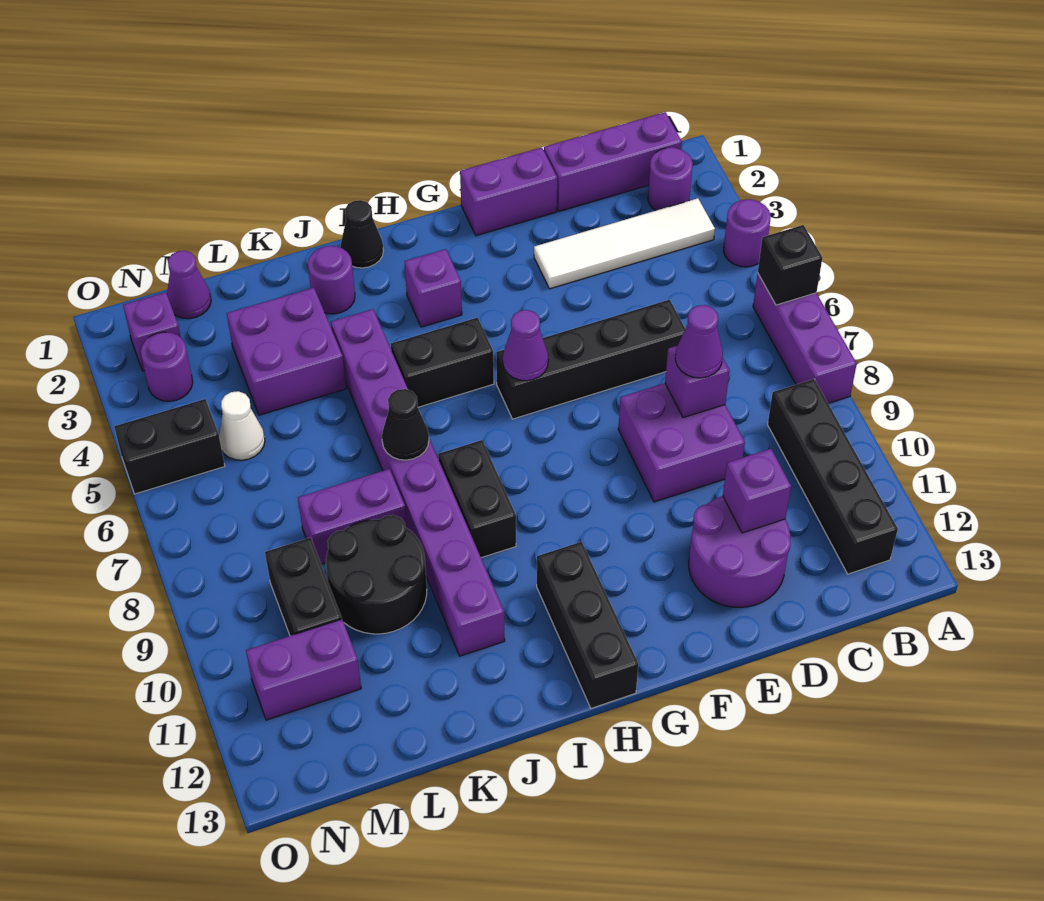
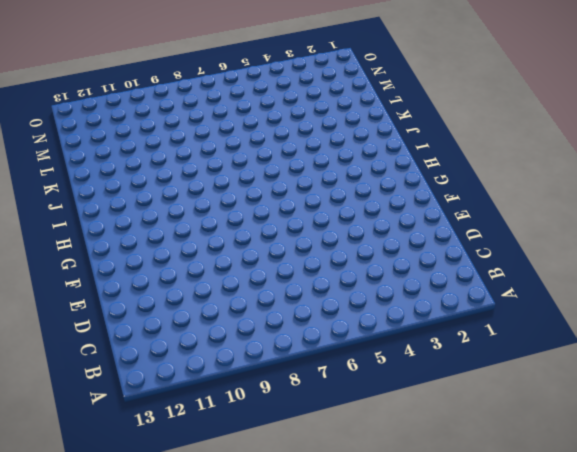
none -> purple 1x1 round brick [724,199,771,267]
none -> purple 1x3 brick [753,274,857,403]
none -> purple 1x3 brick [544,112,682,211]
none -> purple 1x1 round brick [648,147,693,211]

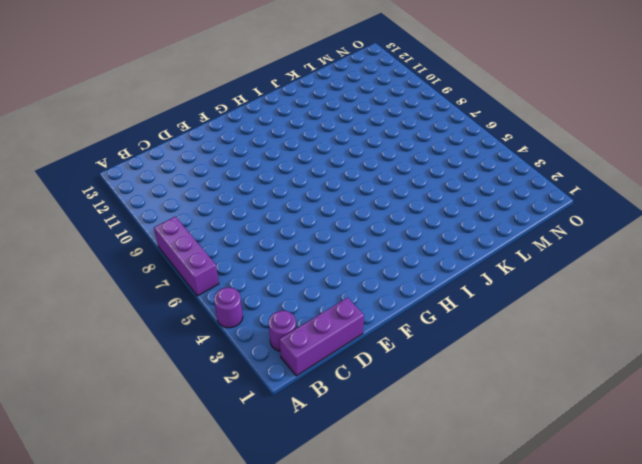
none -> white 1x4 tile [534,198,715,289]
none -> black 1x4 brick [768,379,898,574]
none -> black 1x4 brick [496,300,685,419]
none -> purple 2x2 brick [618,383,745,502]

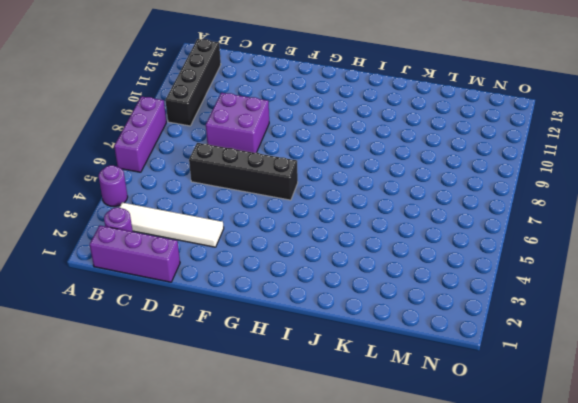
none -> purple 2x2 round brick [689,496,791,608]
none -> purple 1x2 brick [460,147,557,236]
none -> purple 1x1 brick [405,249,462,327]
none -> black 1x2 brick [391,318,494,407]

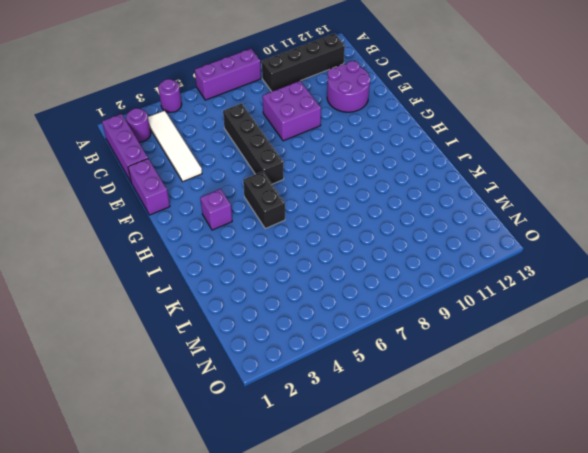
none -> black 1x3 brick [537,542,638,708]
none -> black 1x1 cone [340,200,383,268]
none -> black 1x2 brick [438,440,516,558]
none -> purple 1x1 round brick [308,246,355,314]

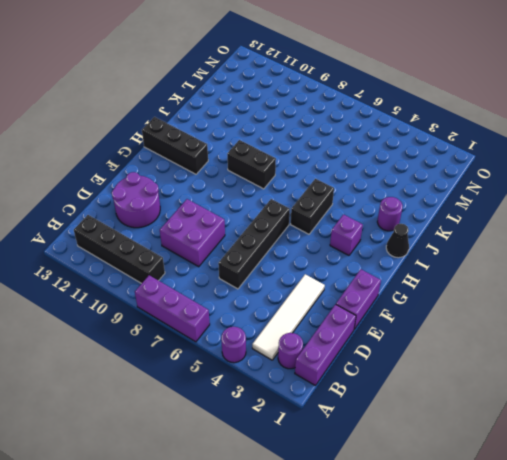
none -> purple 1x8 brick [331,309,505,656]
none -> purple 2x2 brick [227,288,346,415]
none -> purple 1x2 brick [298,469,407,564]
none -> black 2x2 round brick [326,515,427,634]

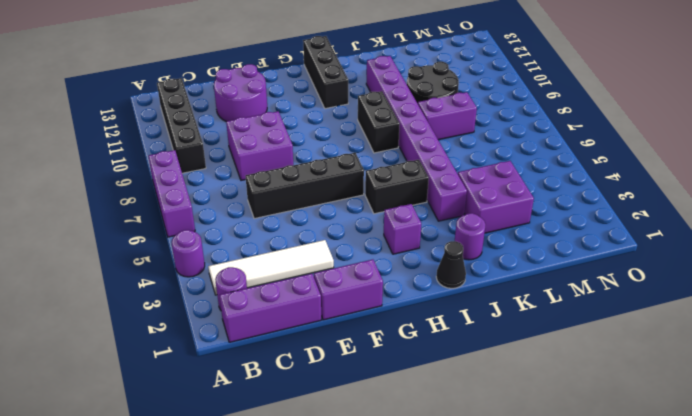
none -> purple 1x1 cone [167,251,211,319]
none -> white 1x1 cone [219,391,265,460]
none -> black 1x2 brick [265,538,342,636]
none -> purple 1x2 brick [246,619,361,720]

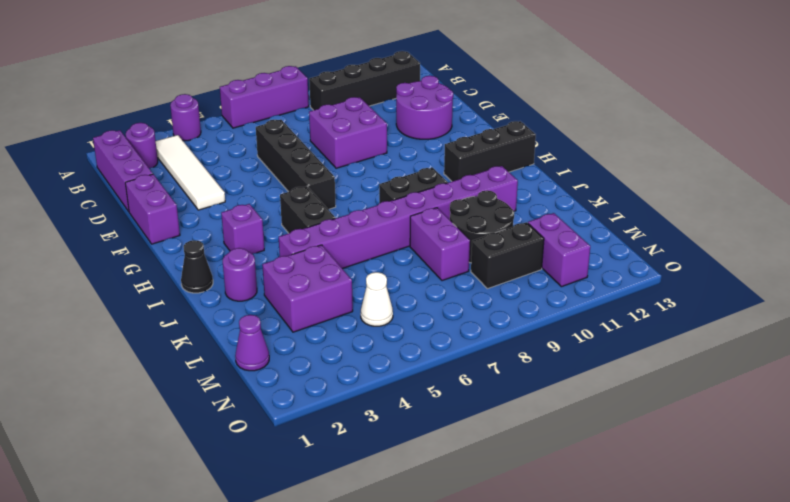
none -> purple 1x1 brick [123,292,181,371]
none -> purple 1x1 round brick [141,332,193,401]
none -> black 1x2 brick [114,399,225,494]
none -> black 1x1 brick [758,225,822,305]

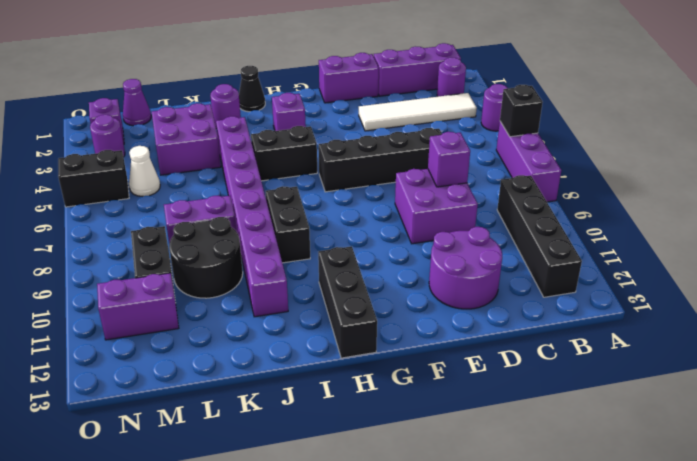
none -> purple 1x1 brick [723,449,791,533]
none -> purple 1x1 cone [503,310,548,381]
none -> black 1x1 cone [382,389,429,460]
none -> purple 1x1 cone [675,305,723,378]

